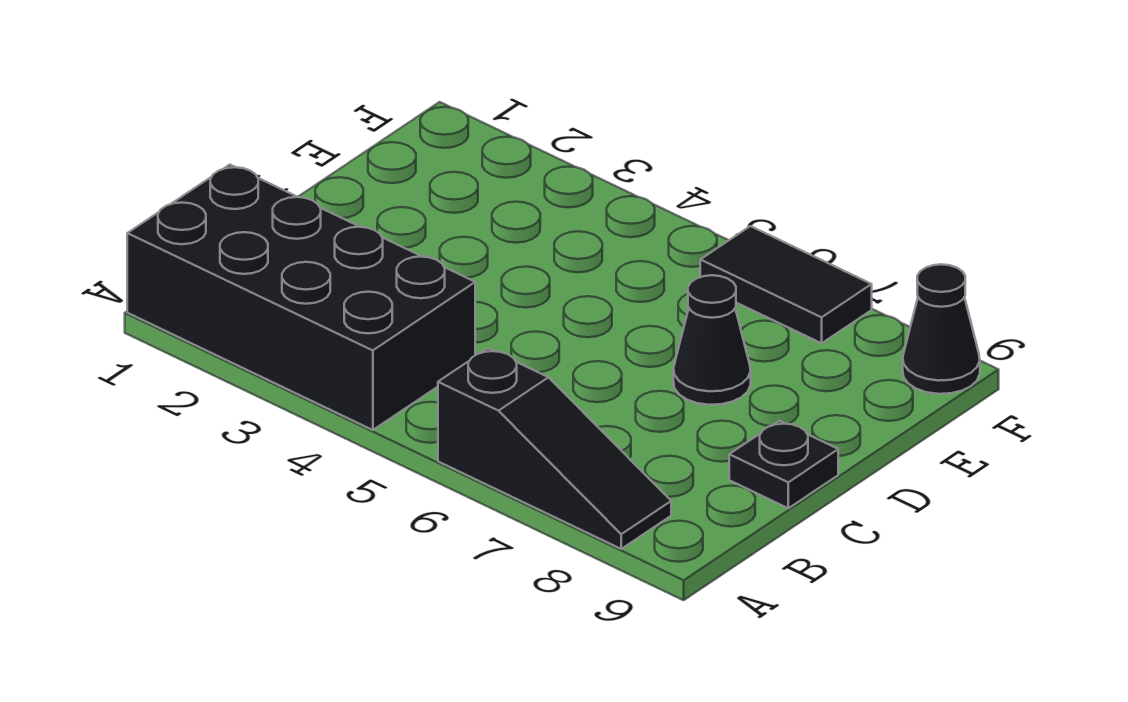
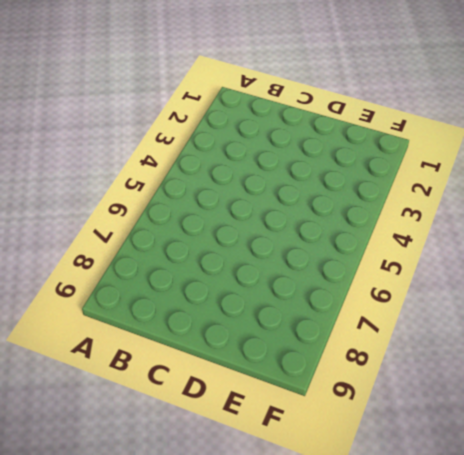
none -> black 2x4 brick [127,165,475,430]
none -> black 1x3 slope [438,349,671,549]

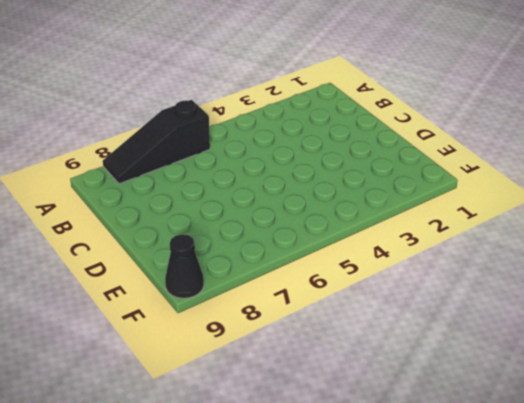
none -> black 2x4 brick [127,165,475,430]
none -> black 1x1 plate [729,421,838,508]

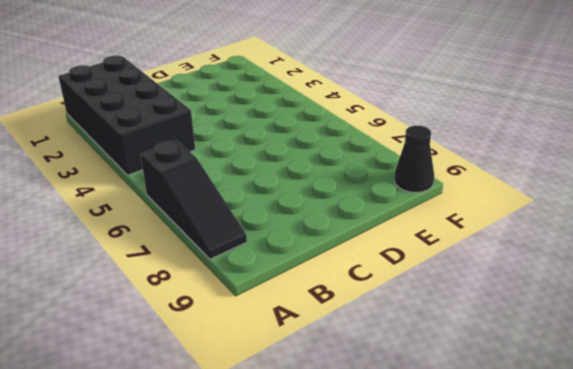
none -> black 1x1 plate [729,421,838,508]
none -> black 1x1 cone [673,275,751,405]

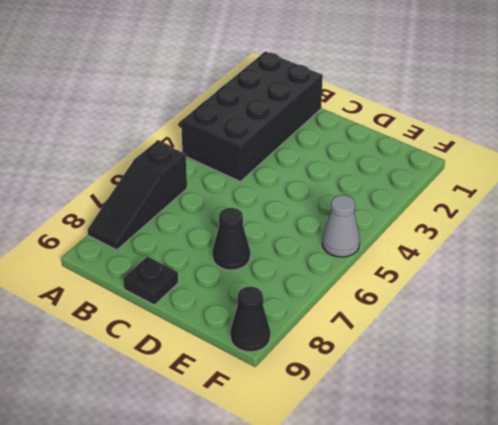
grey 1x1 cone [322,195,360,257] -> none
none -> black 1x2 tile [700,226,872,343]

